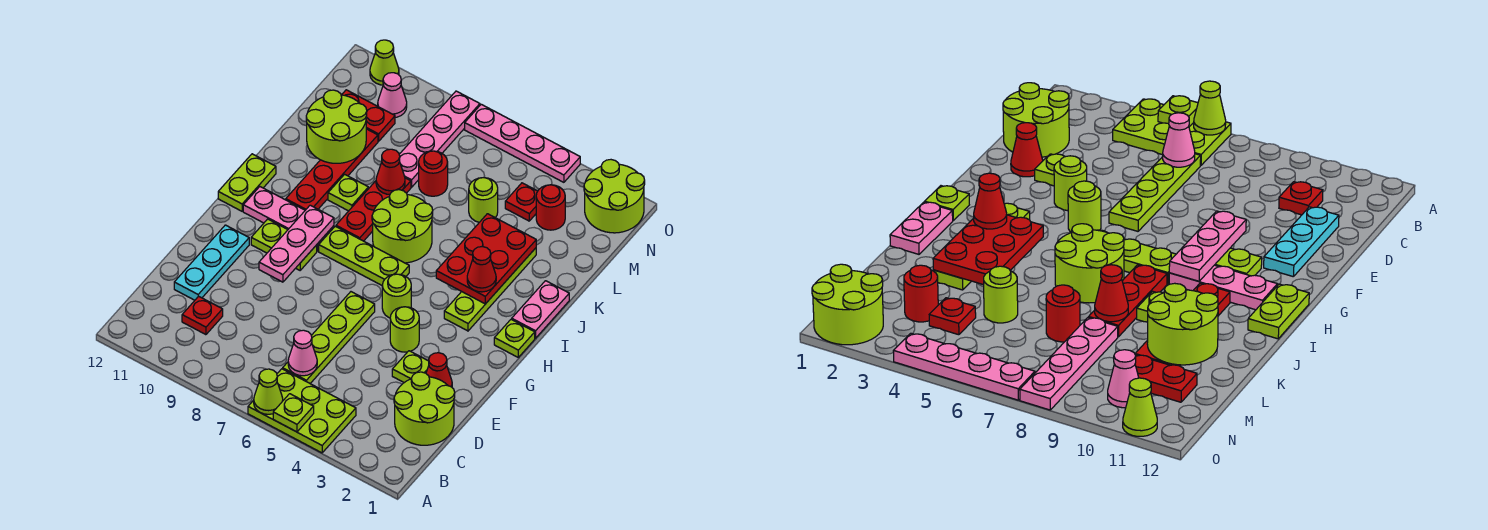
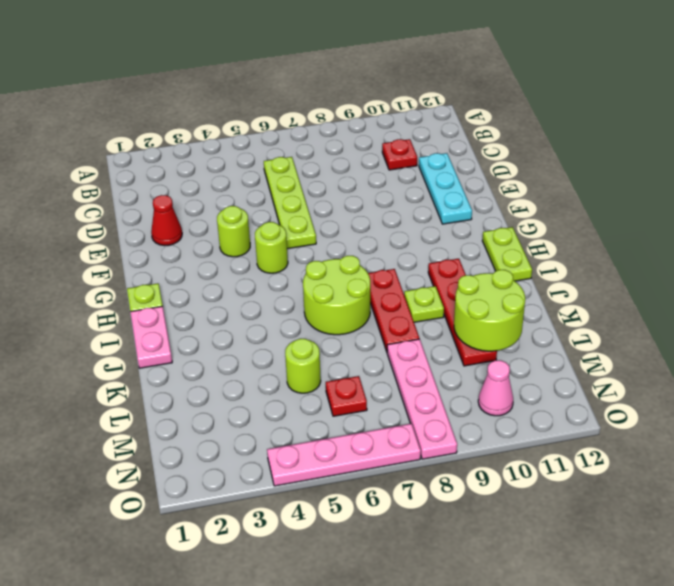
red 1x1 plate [326,376,367,416] -> red 1x1 plate moved to [505,183,538,221]
none -> lime 2x3 plate [248,369,356,453]
none -> lime 2x2 round brick [394,372,455,445]
none -> lime 1x1 plate [392,351,429,383]
none -> lime 1x2 plate [251,219,317,270]

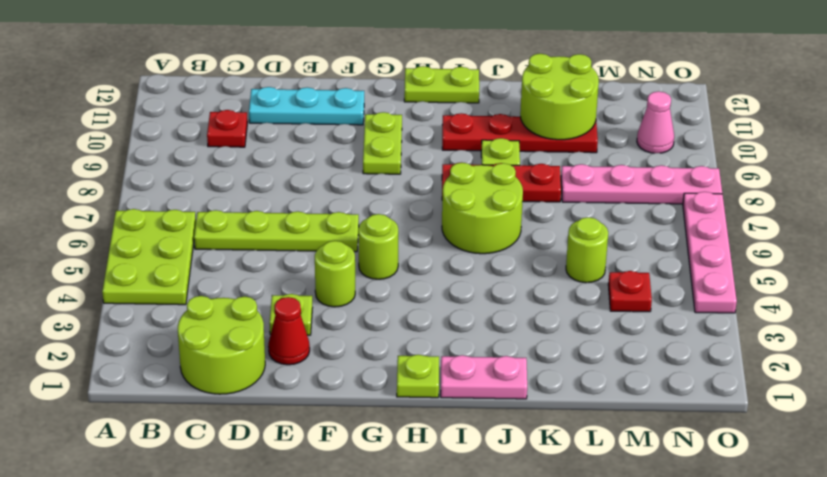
none -> lime 1x4 plate [444,248,536,331]
none -> lime 1x3 plate [319,226,409,285]
none -> pink 1x3 plate [243,187,334,251]
none -> red 1x1 round brick [419,151,448,196]

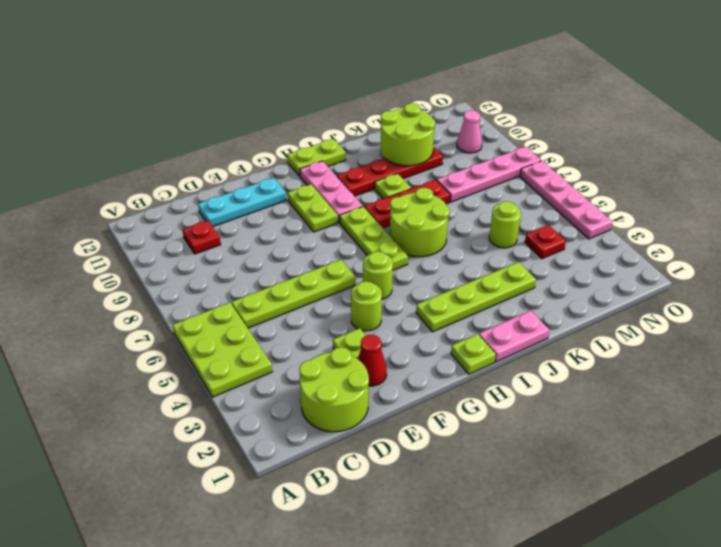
none -> red 1x1 round brick [419,151,448,196]
none -> red 1x1 round brick [536,185,565,230]
none -> red 1x2 plate [342,90,395,141]
none -> lime 2x2 round brick [584,160,645,233]

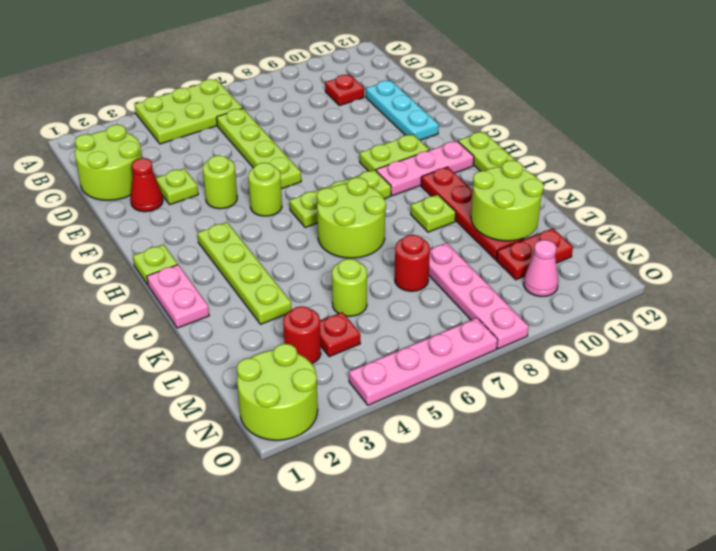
none -> red 1x3 plate [336,178,411,241]
none -> lime 1x1 cone [370,40,399,85]
none -> lime 1x1 plate [273,394,314,432]
none -> lime 1x1 cone [254,369,283,414]

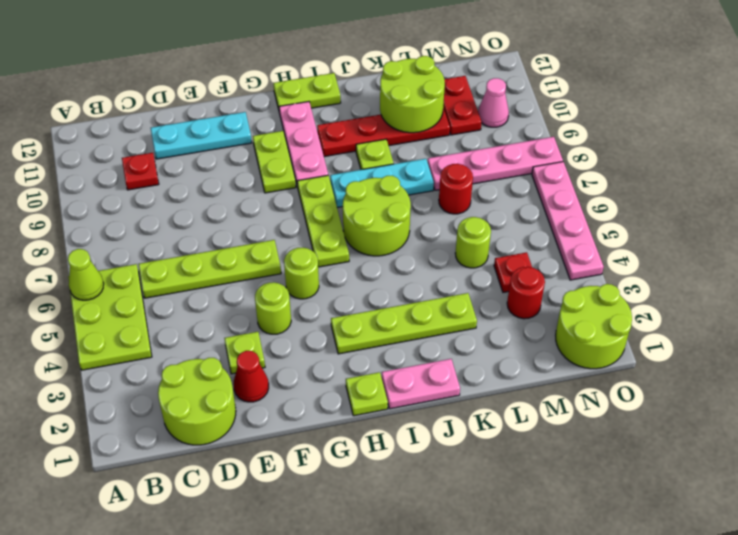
cyan 1x3 plate [330,159,434,208] -> red 1x3 plate [336,178,411,241]
none -> lime 1x1 cone [370,40,399,85]
none -> lime 1x1 plate [273,394,314,432]
none -> pink 1x1 cone [288,330,317,376]
none -> pink 1x3 plate [259,205,334,282]

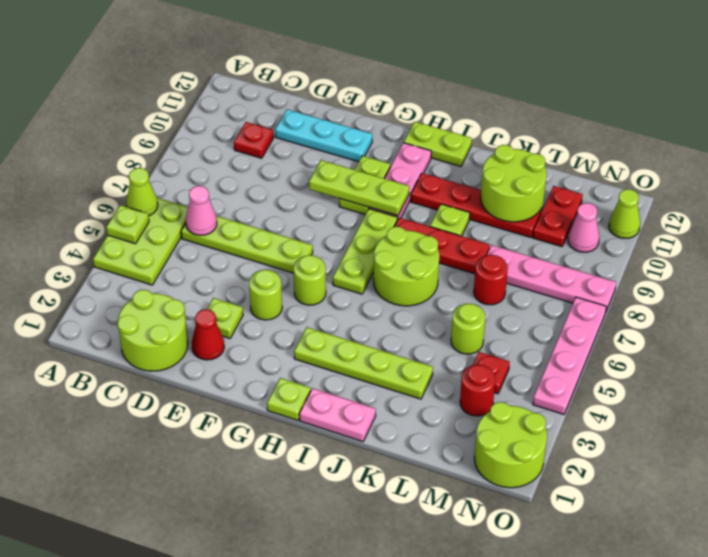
lime 1x3 plate [309,160,409,216] -> pink 1x3 plate [259,205,334,282]
none -> red 2x3 plate [436,214,536,304]
none -> red 1x1 cone [376,149,405,195]
none -> red 1x1 cone [467,247,496,292]

